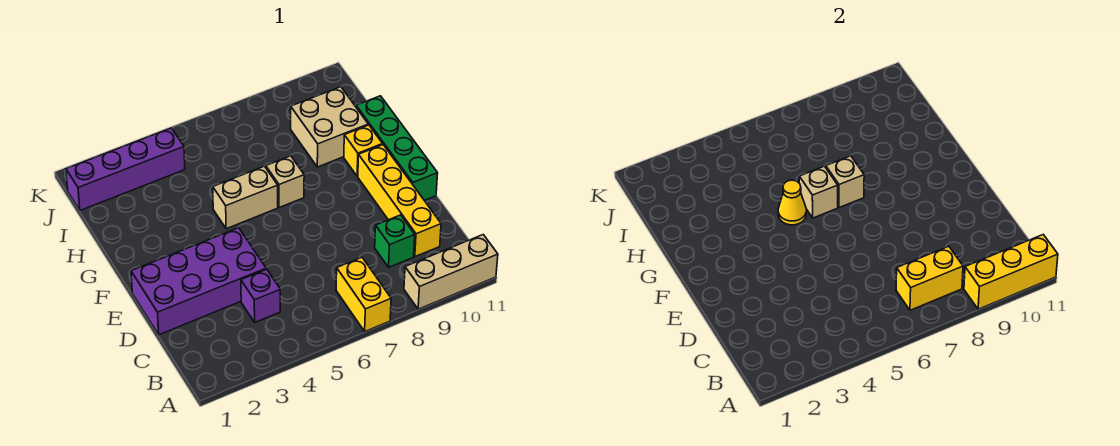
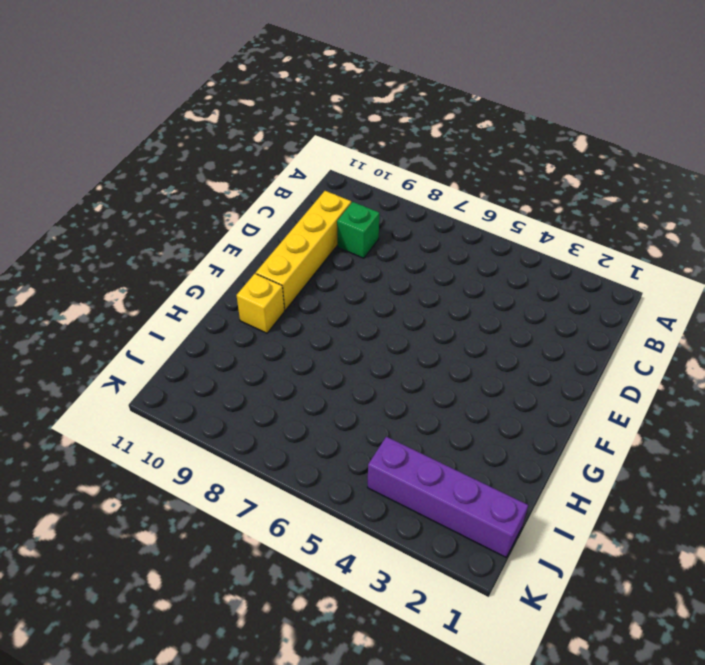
none -> yellow 1x2 brick [336,257,391,331]
none -> tan 1x3 brick [404,235,498,309]
none -> purple 1x1 brick [241,269,280,322]

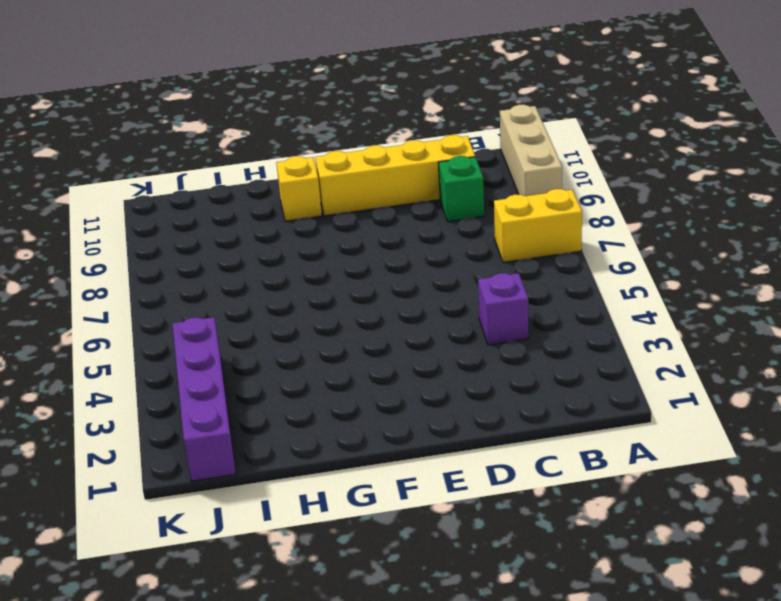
none -> purple 2x4 brick [131,228,266,335]
none -> green 1x4 brick [356,96,438,200]
none -> tan 1x2 brick [213,166,278,229]

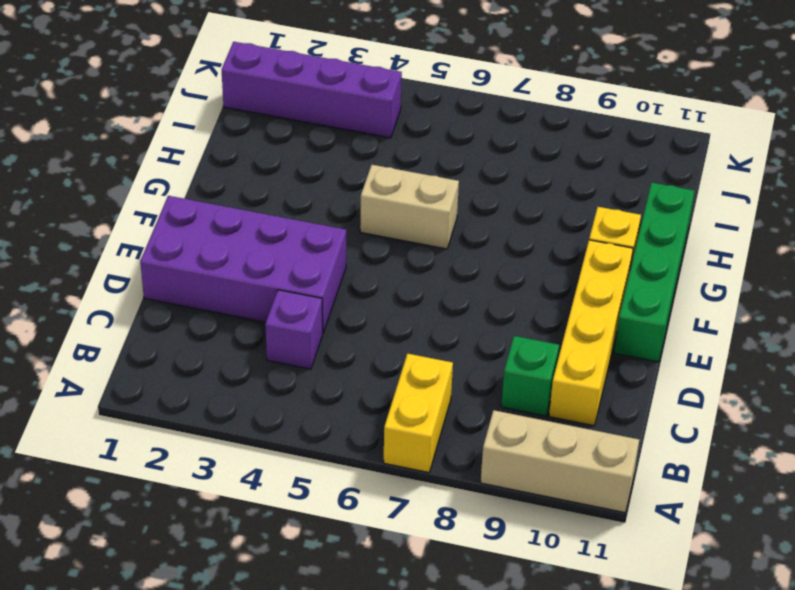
none -> tan 1x1 brick [266,156,304,208]
none -> tan 2x2 brick [291,87,368,167]
none -> yellow 1x3 brick [964,235,1058,309]

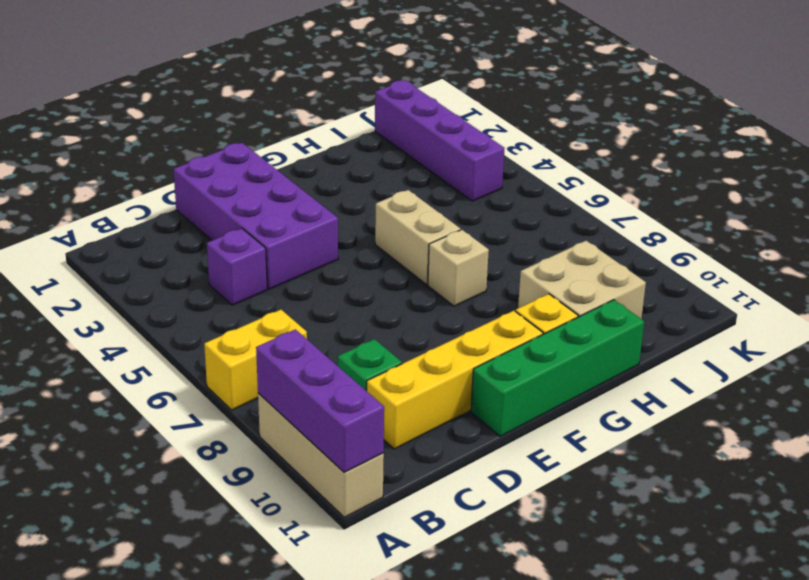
purple 1x3 brick [256,329,384,472] -> yellow 1x3 brick [964,235,1058,309]
none -> yellow 1x2 brick [896,246,963,310]
none -> yellow 1x1 cone [778,180,806,225]
none -> tan 1x1 brick [799,166,838,218]

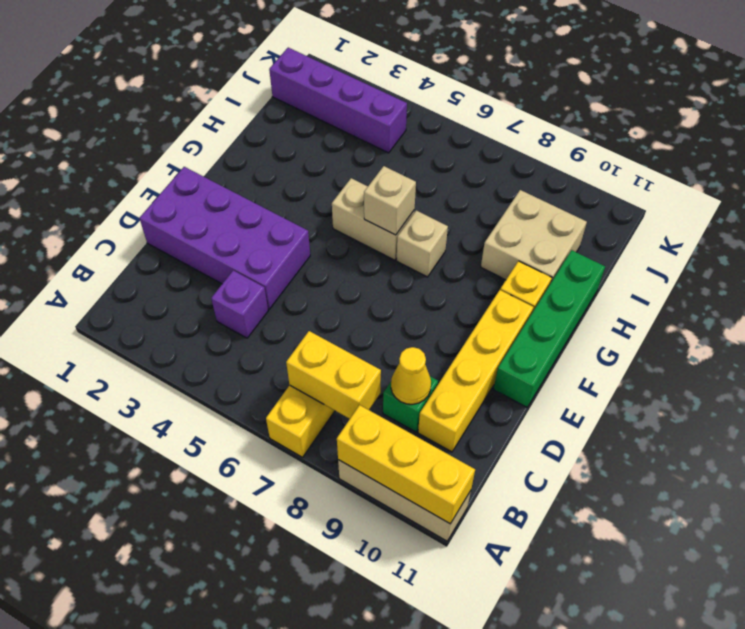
yellow 1x1 cone [391,347,431,404] -> yellow 1x1 cone moved to [778,180,806,225]
none -> tan 1x1 brick [826,156,864,208]

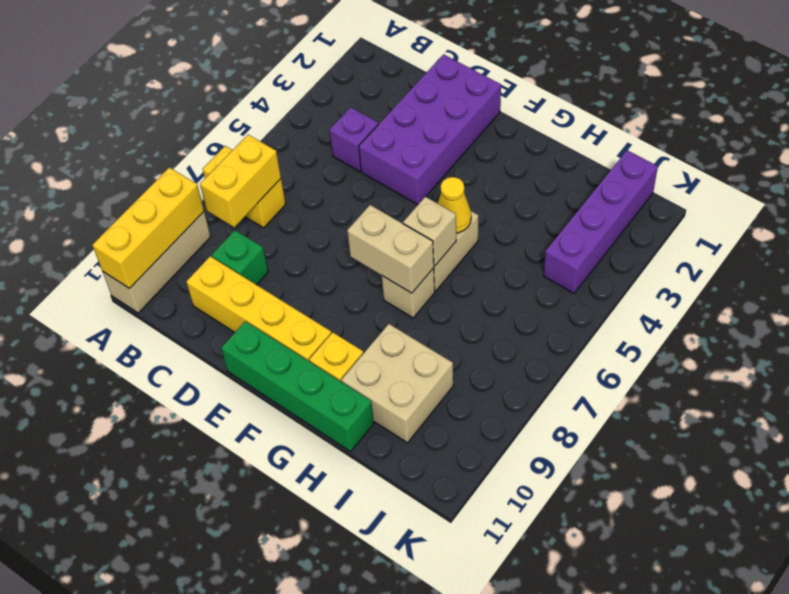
tan 1x2 brick [347,205,434,293] -> tan 1x1 brick [826,156,864,208]

